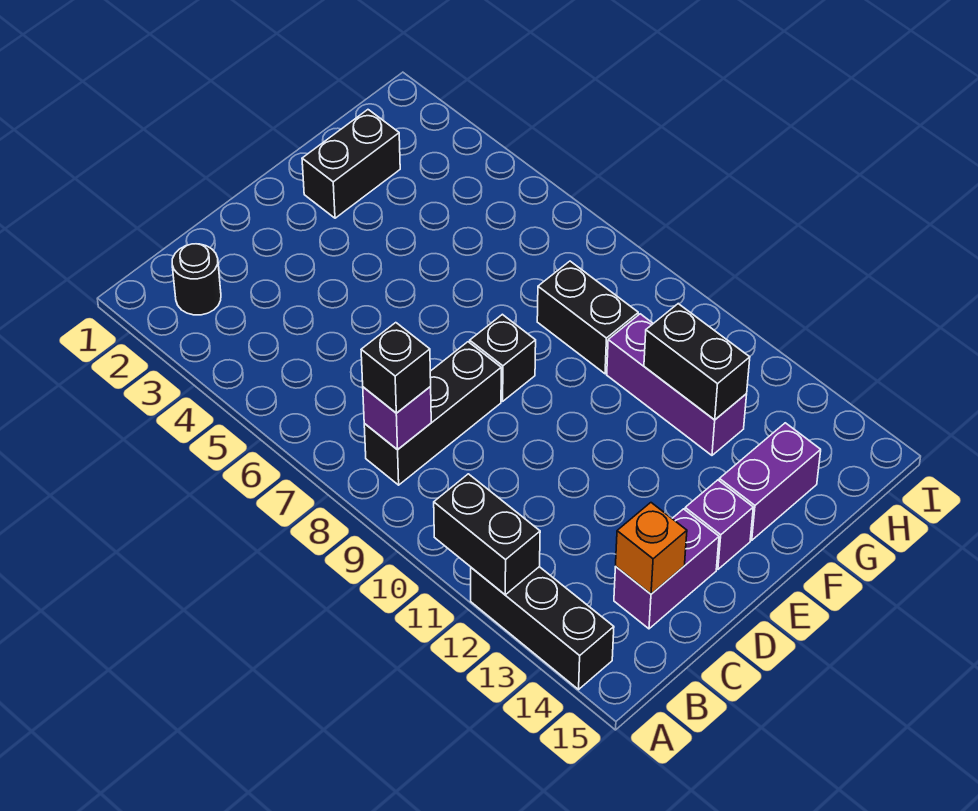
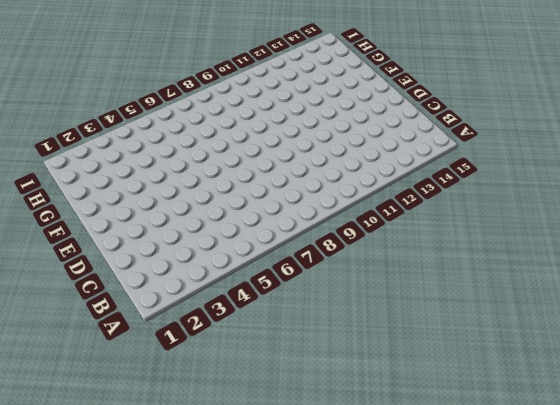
none -> black 1x3 brick [471,567,614,689]
none -> black 1x1 round brick [172,244,221,315]
none -> black 1x3 brick [364,342,501,485]

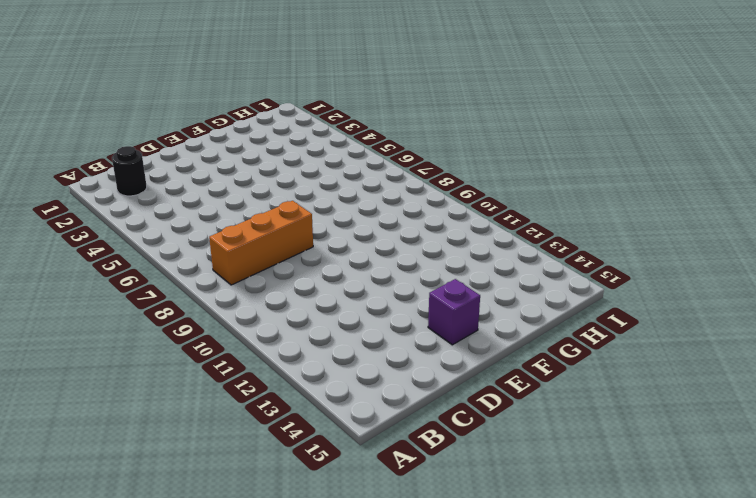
orange 1x3 brick [209,201,313,285] -> black 1x3 brick [364,342,501,485]
none -> black 1x3 brick [471,567,614,689]
none -> purple 1x2 brick [614,509,719,629]
none -> black 1x1 brick [470,314,536,401]

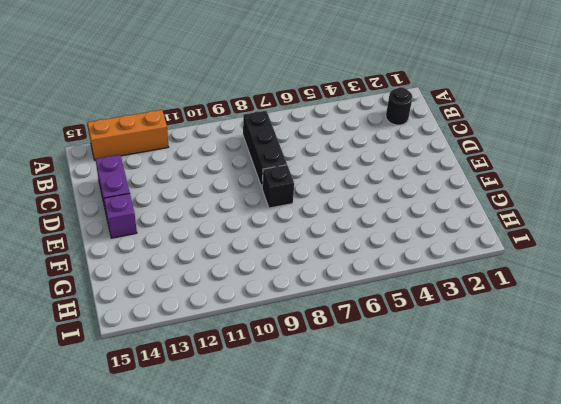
orange 1x3 brick [88,110,168,160] -> black 1x3 brick [471,567,614,689]
none -> black 1x2 brick [302,110,400,218]
none -> purple 1x2 brick [719,423,821,540]
none -> black 1x2 brick [537,261,638,374]

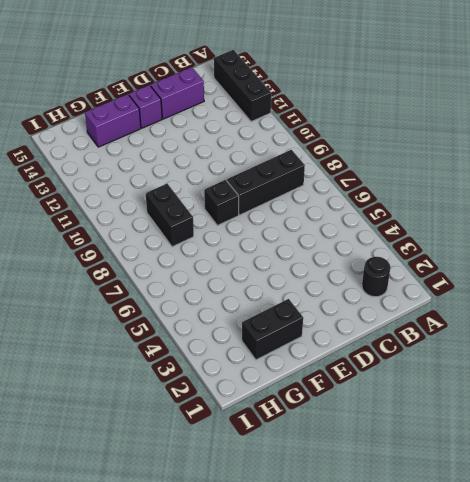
none -> purple 1x3 brick [607,314,747,455]
none -> black 1x2 brick [434,474,540,595]
none -> purple 1x1 brick [363,387,431,450]

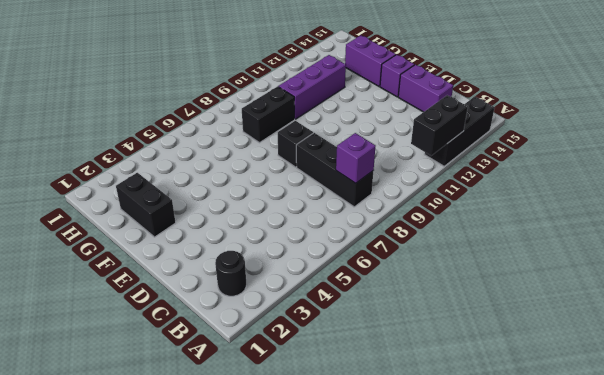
none -> orange 1x1 brick [616,503,687,594]
none -> black 1x2 brick [644,304,750,420]
none -> black 1x1 brick [361,323,431,413]

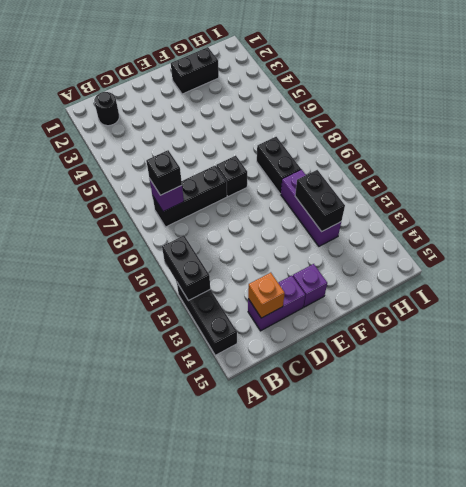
none -> purple 1x2 brick [719,423,821,540]

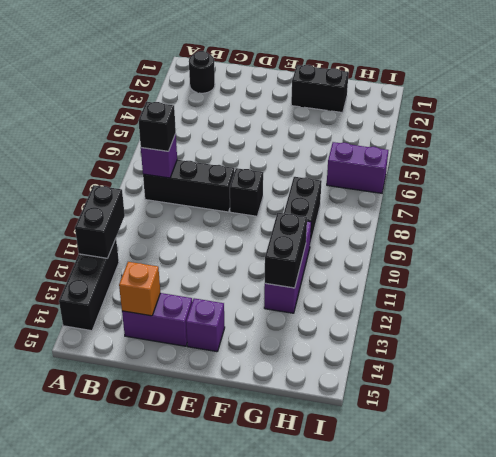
purple 1x2 brick [327,142,388,193] -> purple 1x2 brick moved to [719,423,821,540]

